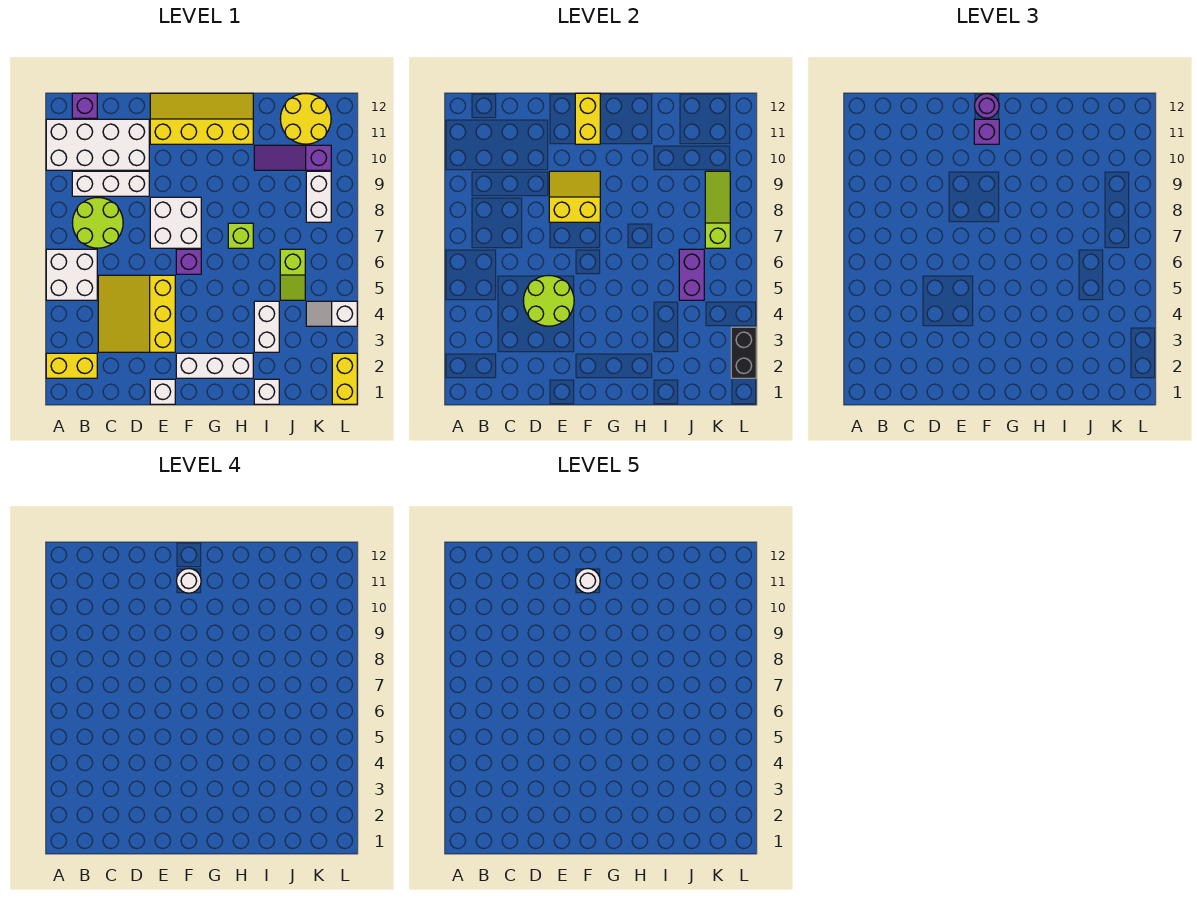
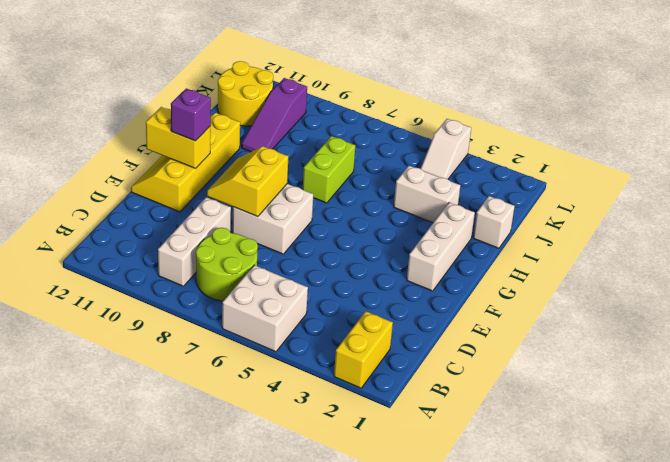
lime 1x2 brick [303,136,355,203] -> lime 1x1 brick [228,223,253,248]
none -> white 2x4 brick [46,119,149,170]
none -> purple 1x1 brick [72,93,97,118]
none -> yellow 3x3 slope [98,275,175,352]
none -> white 1x1 brick [150,379,175,404]

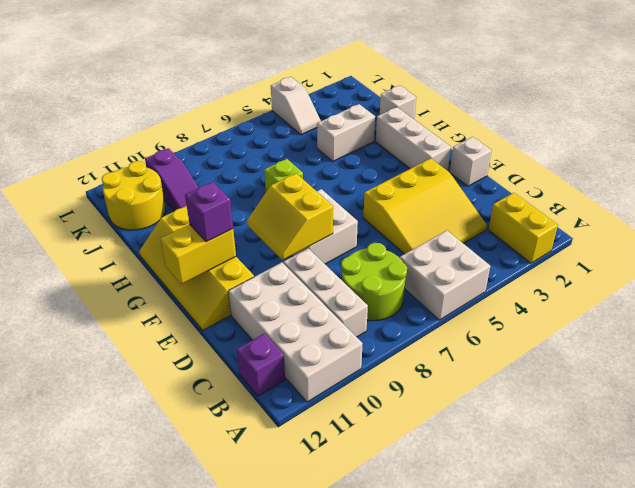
none -> purple 1x1 brick [176,249,201,274]
none -> lime 1x2 slope [280,249,305,300]
none -> white 1x2 brick [306,171,331,222]
none -> yellow 1x2 brick [332,353,357,404]

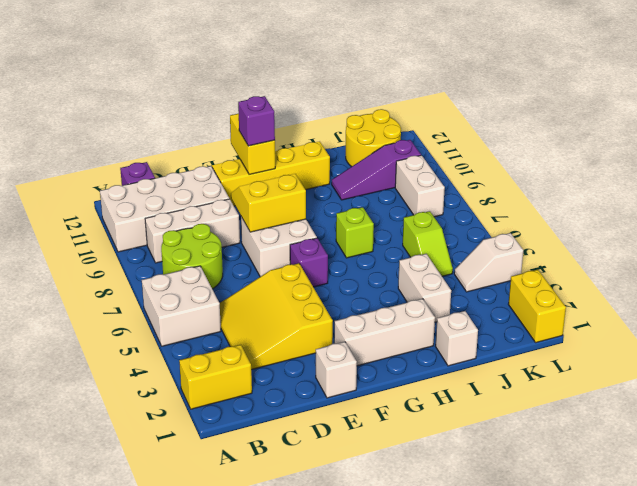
none -> lime 2x2 round brick [523,275,574,326]
none -> purple 1x2 brick [679,249,704,300]
none -> lime 1x3 slope [705,171,730,248]
none -> black 1x2 brick [731,327,756,378]

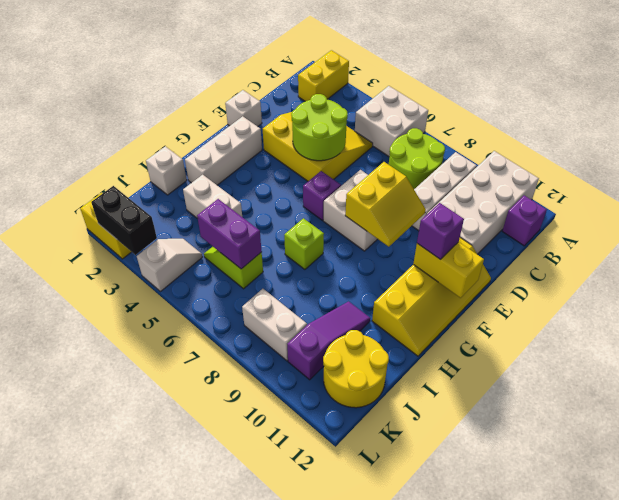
none -> lime 1x3 slope [705,171,730,248]
none -> purple 1x1 round brick [975,94,999,118]
none -> white 1x1 round brick [177,569,201,593]
none -> white 1x1 round brick [576,569,600,593]

